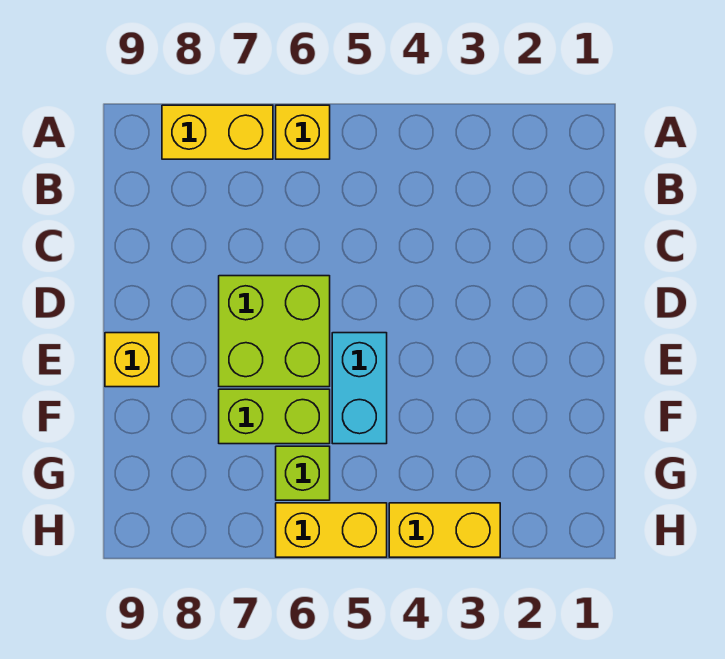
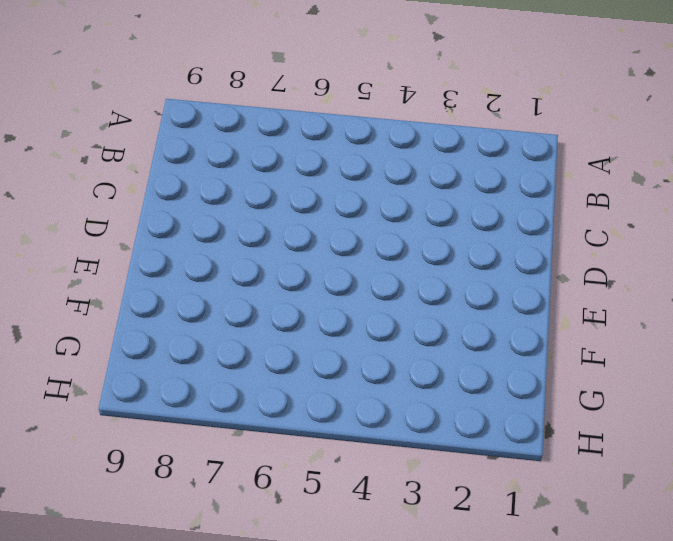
none -> yellow 1x1 brick [276,105,330,159]
none -> yellow 1x2 brick [162,105,273,159]

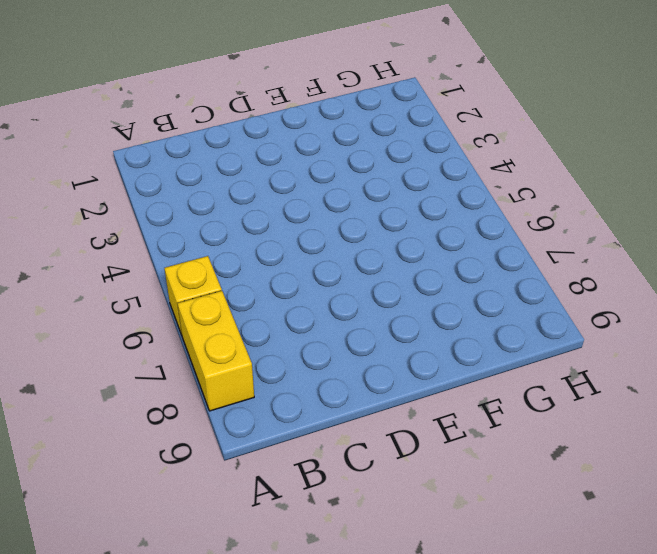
none -> lime 2x2 brick [219,276,330,387]
none -> cyan 1x2 brick [332,333,387,444]

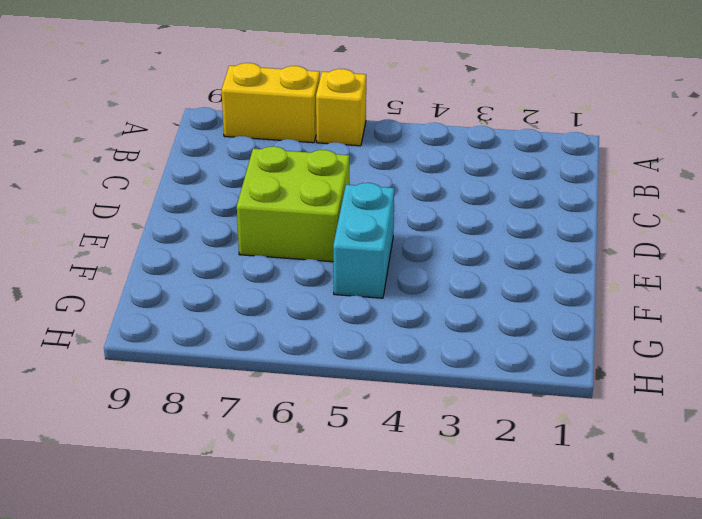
none -> yellow 1x1 brick [105,333,159,387]
none -> lime 1x2 brick [219,389,330,444]

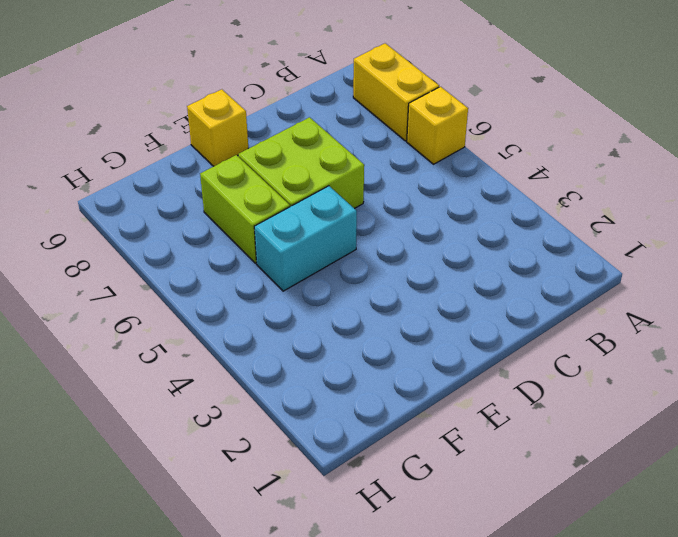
none -> lime 1x1 brick [276,446,330,500]
none -> yellow 1x2 brick [389,503,500,557]

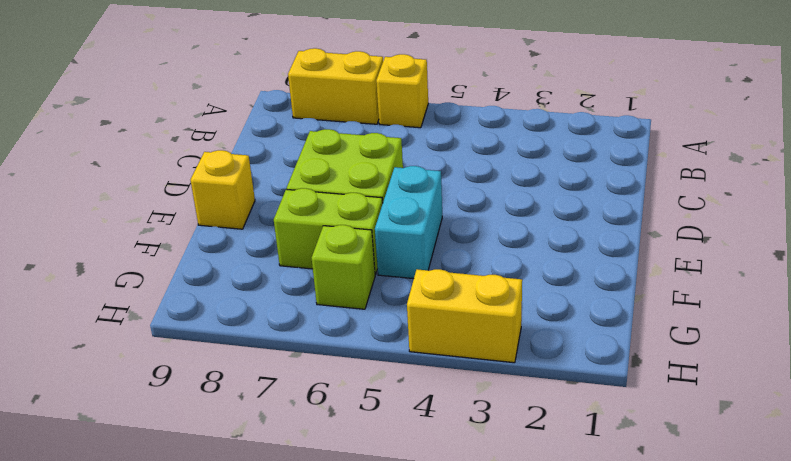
none -> yellow 1x2 brick [276,503,387,557]

